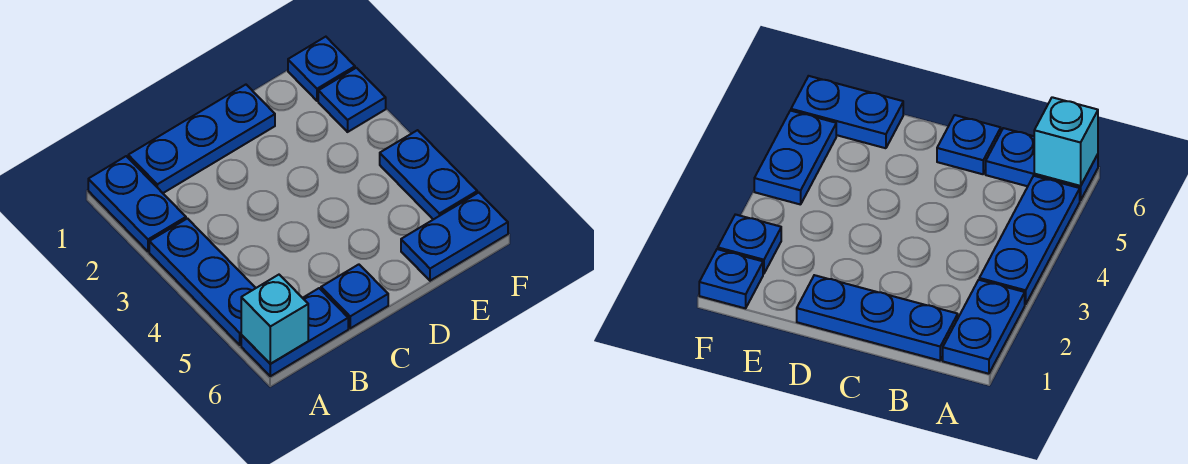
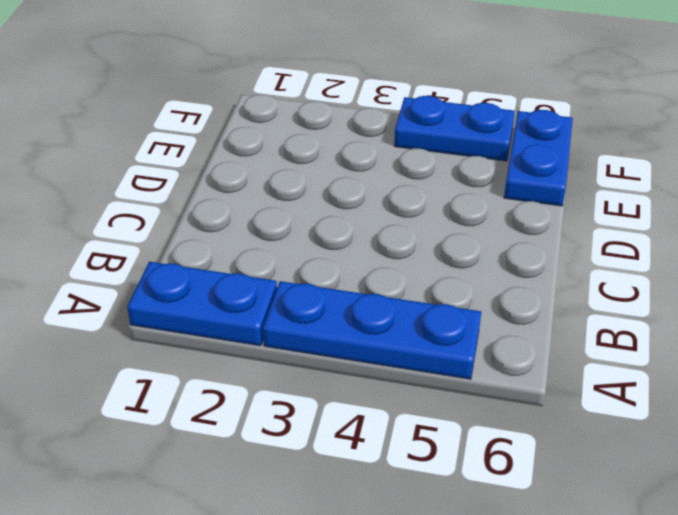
none -> blue 1x2 plate [241,288,348,376]
none -> blue 1x3 plate [128,85,275,193]

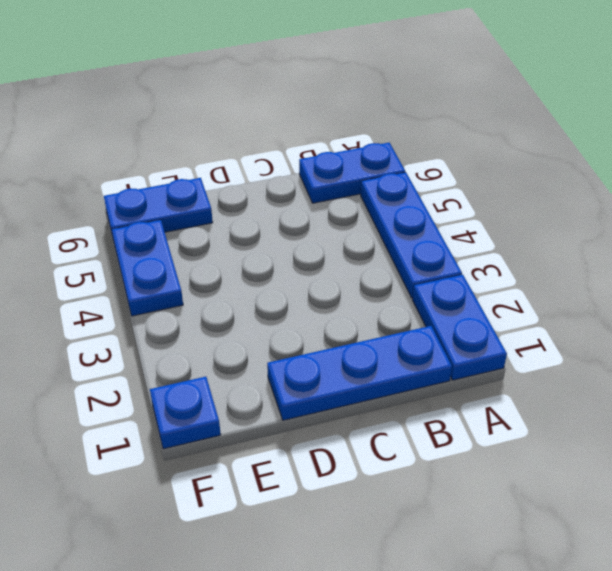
none -> blue 1x1 plate [321,264,388,328]
none -> blue 1x1 plate [318,68,386,132]

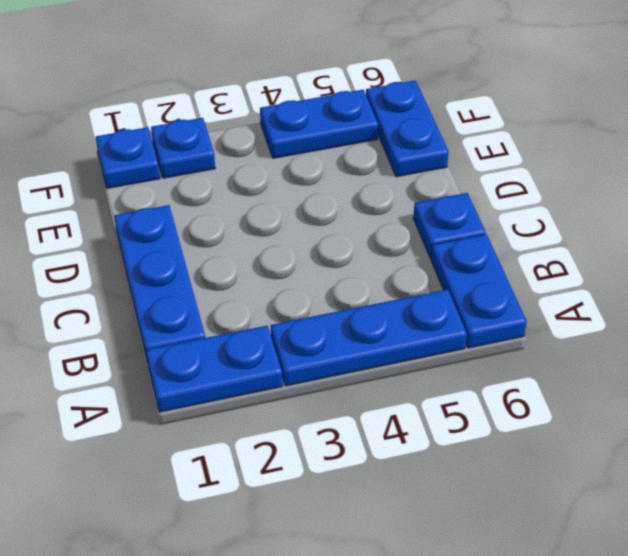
none -> cyan 1x1 brick [241,275,308,364]

